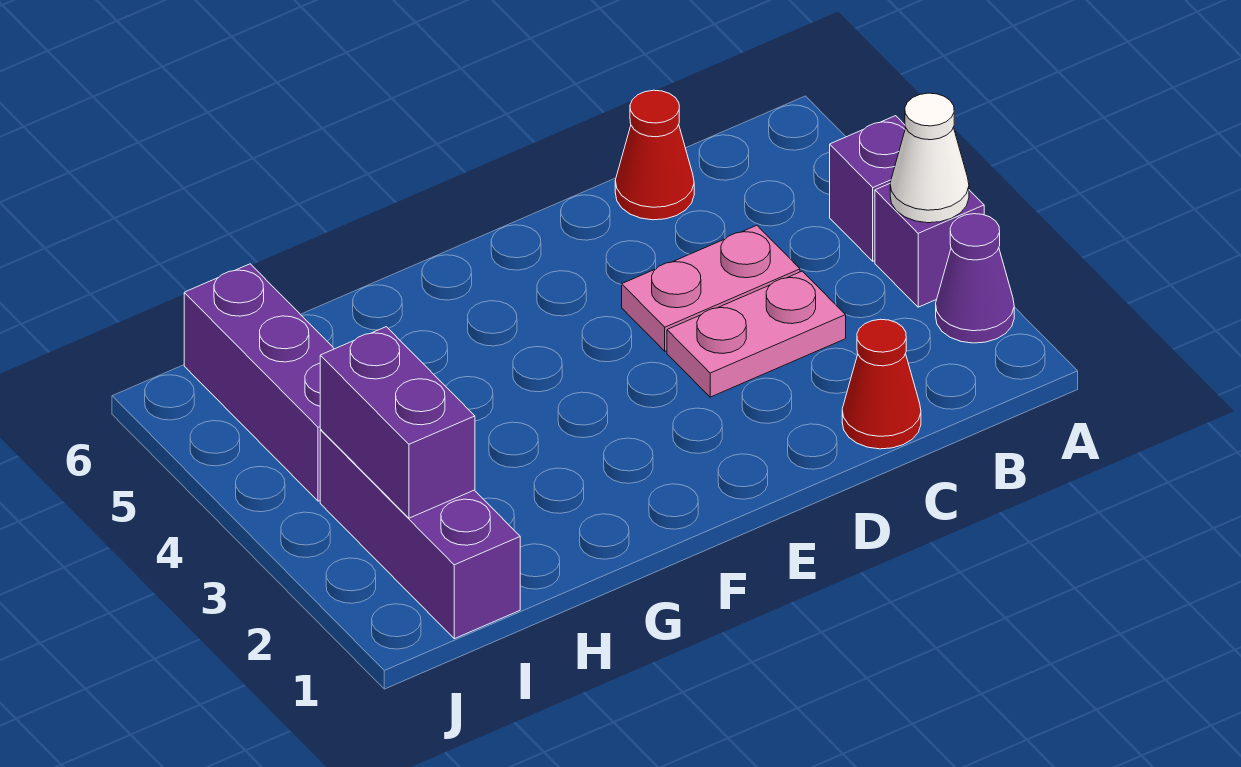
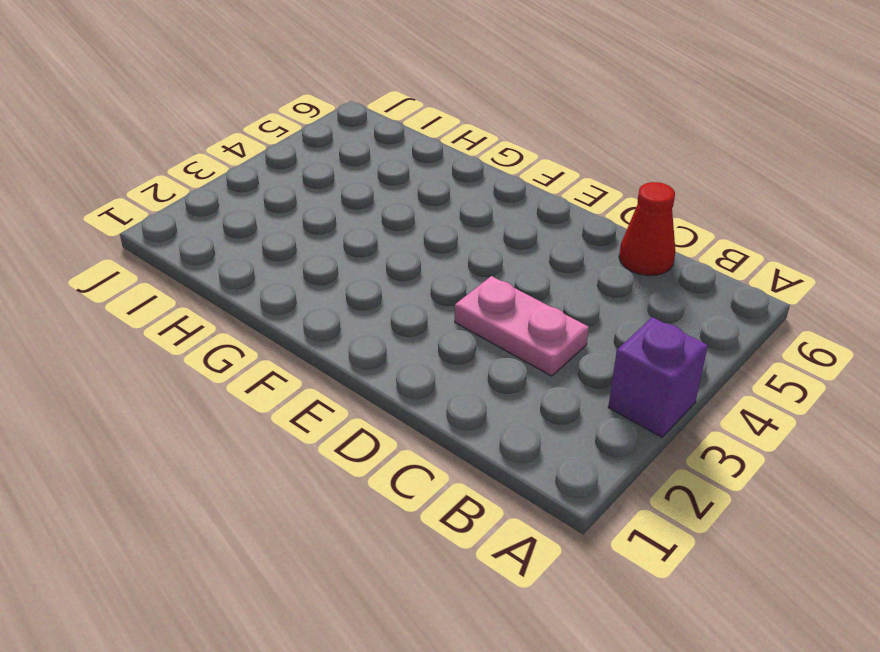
none -> purple 1x1 cone [936,214,1014,343]
none -> purple 1x1 brick [830,116,906,261]

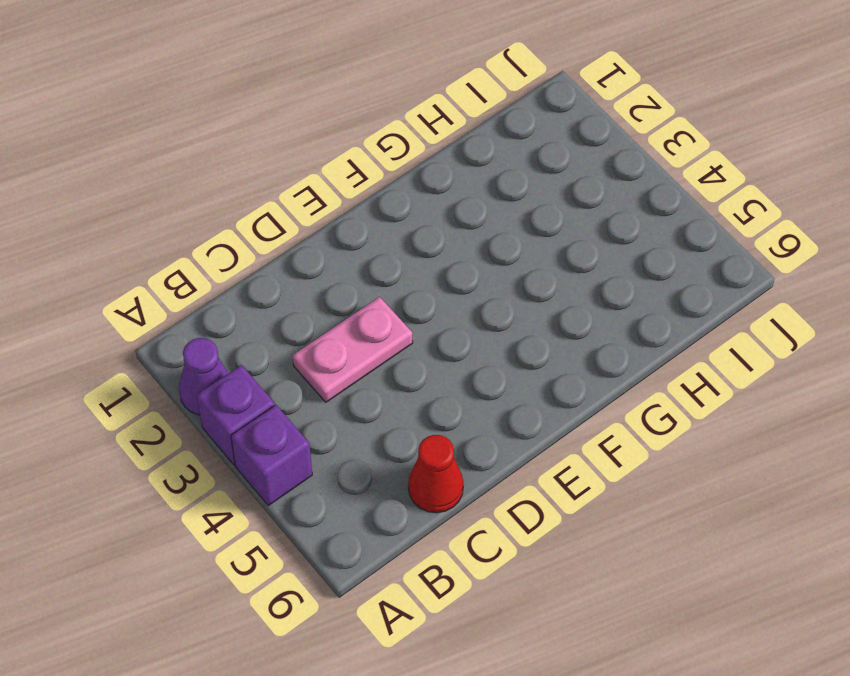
none -> red 1x1 cone [842,319,921,449]
none -> pink 1x2 plate [622,225,800,351]

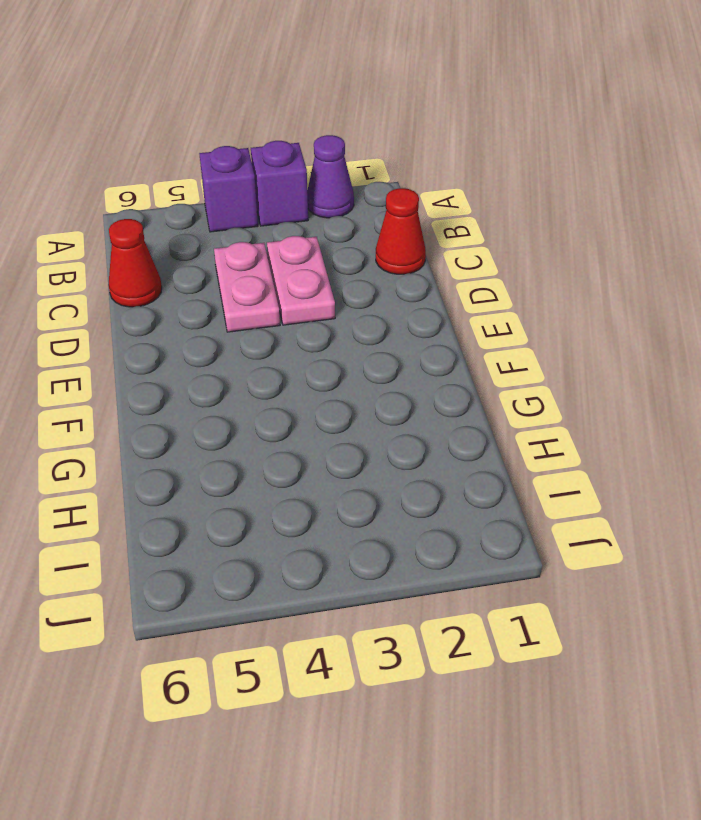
none -> purple 1x3 brick [320,430,520,639]
none -> purple 1x3 brick [184,264,334,501]

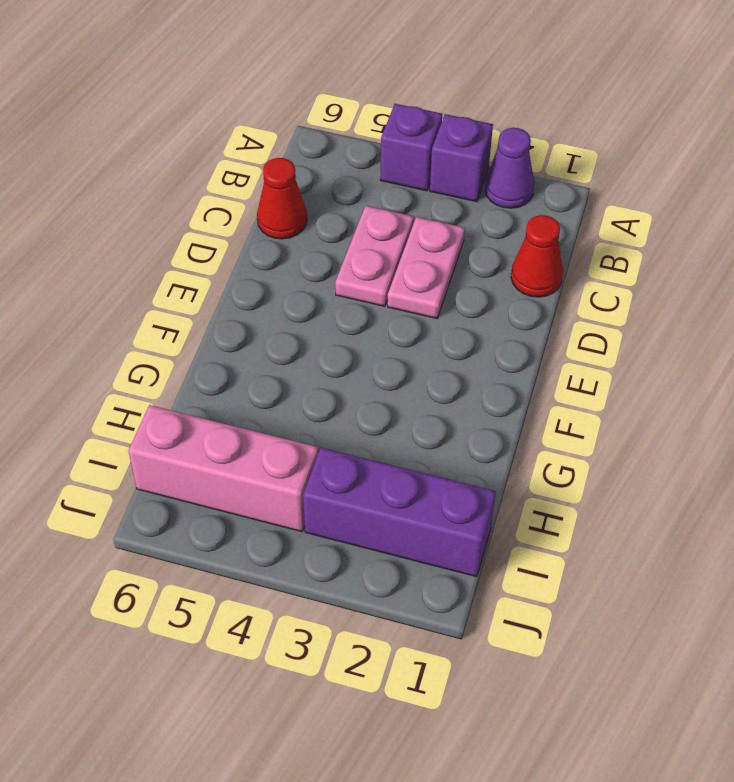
pink 1x3 brick [129,405,318,532] -> purple 1x3 brick [184,264,334,501]
none -> white 1x1 cone [890,93,969,223]
none -> purple 1x2 brick [320,327,475,518]

